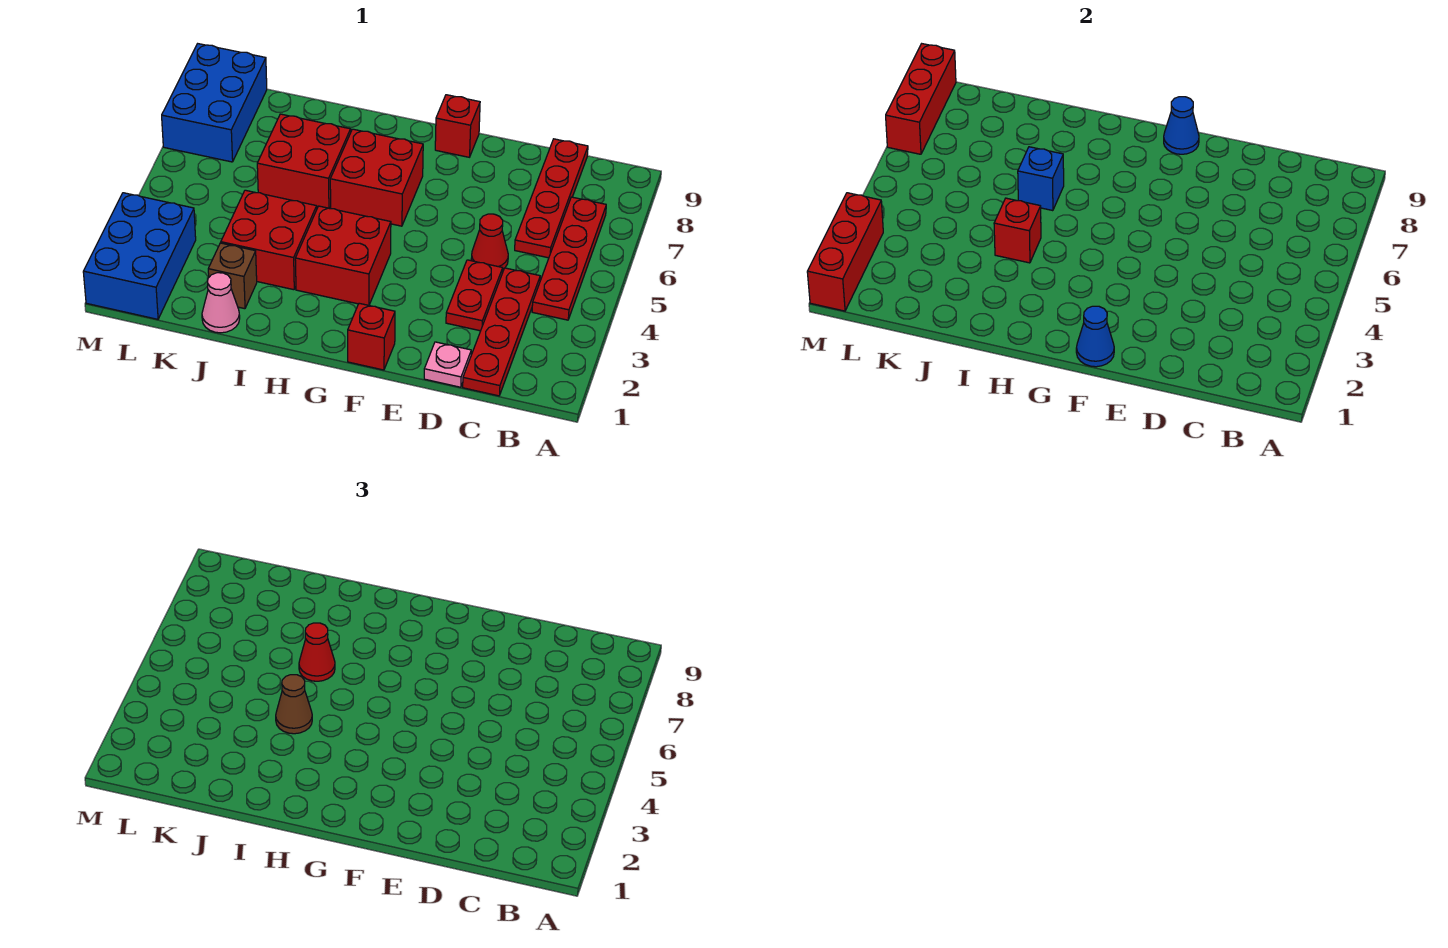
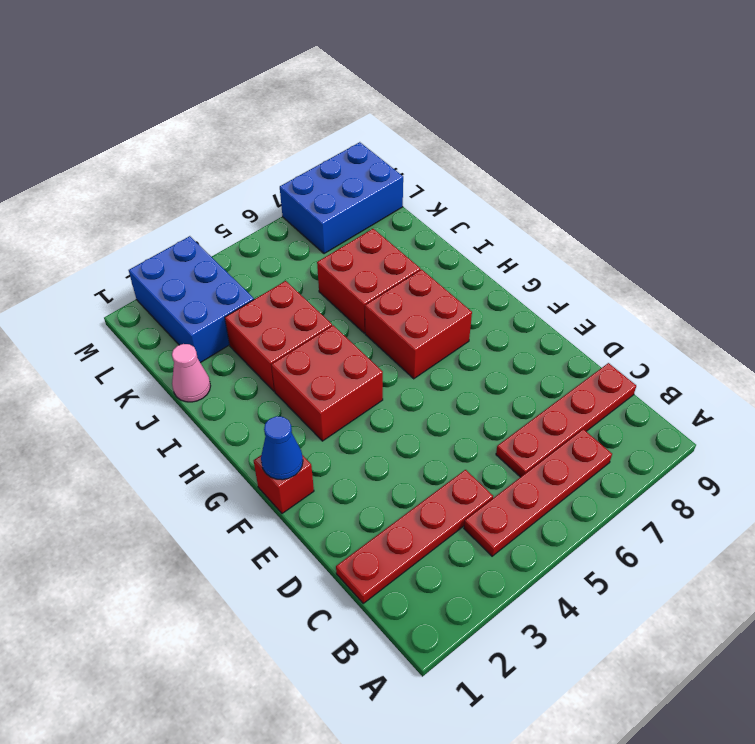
blue 2x3 brick [129,236,254,363] -> blue 2x3 brick turned to [83,193,196,319]
none -> pink 1x1 plate [424,342,471,387]
none -> red 1x2 plate [446,260,503,331]
none -> red 1x1 cone [471,214,508,269]

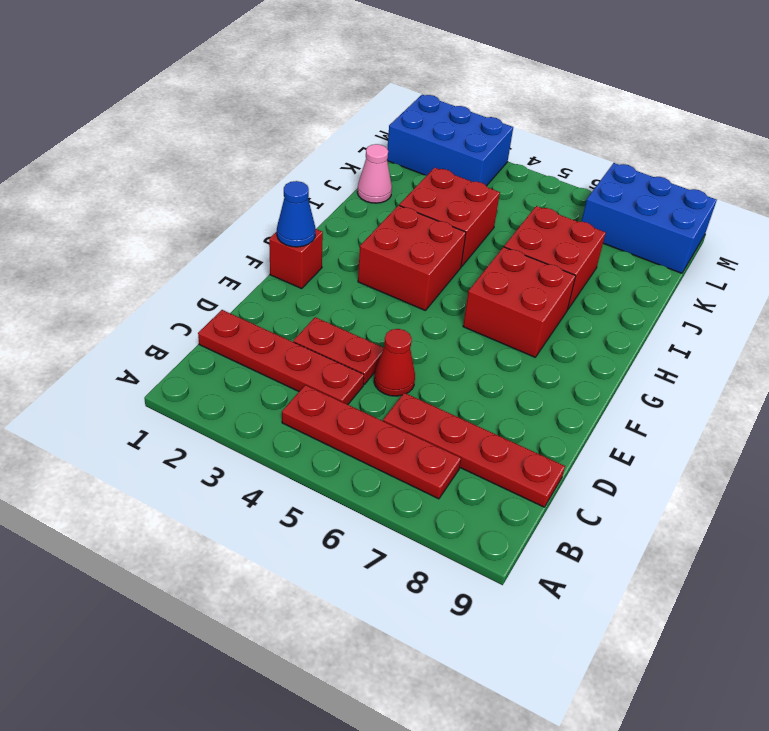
none -> pink 1x1 plate [424,342,471,387]
none -> red 1x1 brick [435,95,480,157]
none -> brown 1x1 brick [208,243,257,309]

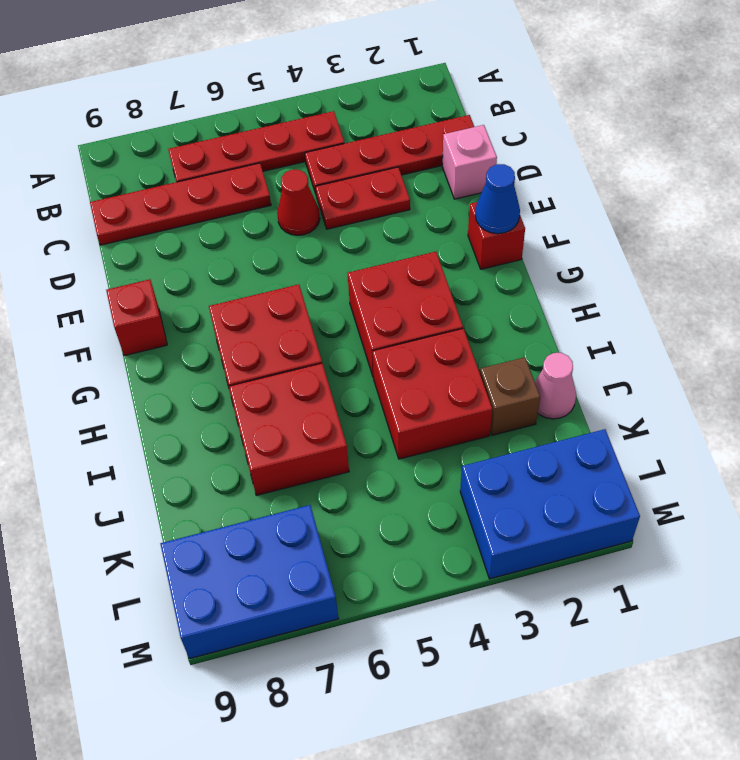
pink 1x1 brick [442,125,497,199] -> pink 1x1 plate [424,342,471,387]
none -> blue 1x1 cone [1164,97,1199,154]
none -> red 1x1 brick [994,198,1041,263]
none -> blue 1x1 brick [1018,147,1064,211]

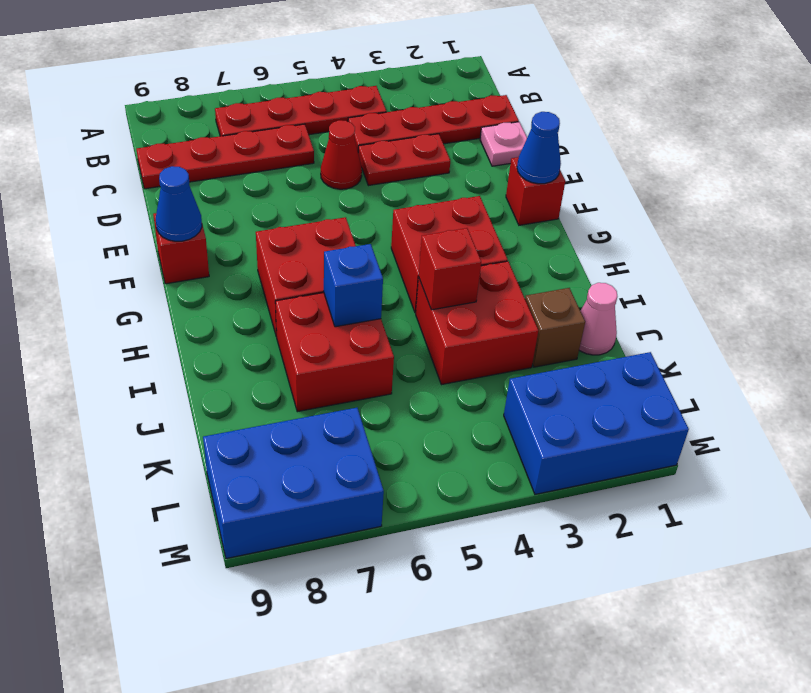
none -> red 1x3 brick [807,193,883,311]
none -> red 1x3 brick [886,44,956,154]
none -> brown 1x1 cone [276,675,312,734]

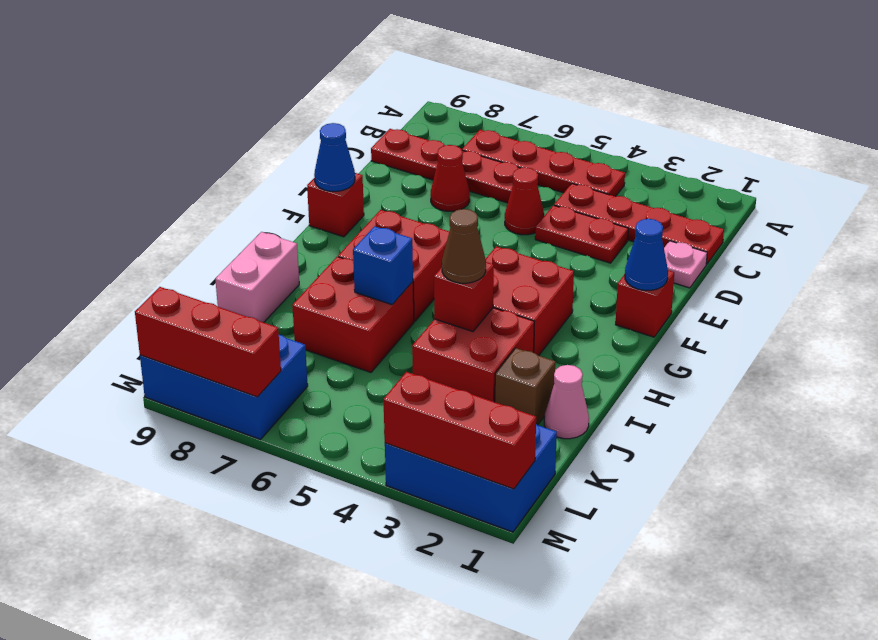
red 1x1 cone [431,145,470,211] -> red 1x1 cone moved to [299,623,335,681]
pink 1x2 brick [215,232,299,322] -> none

